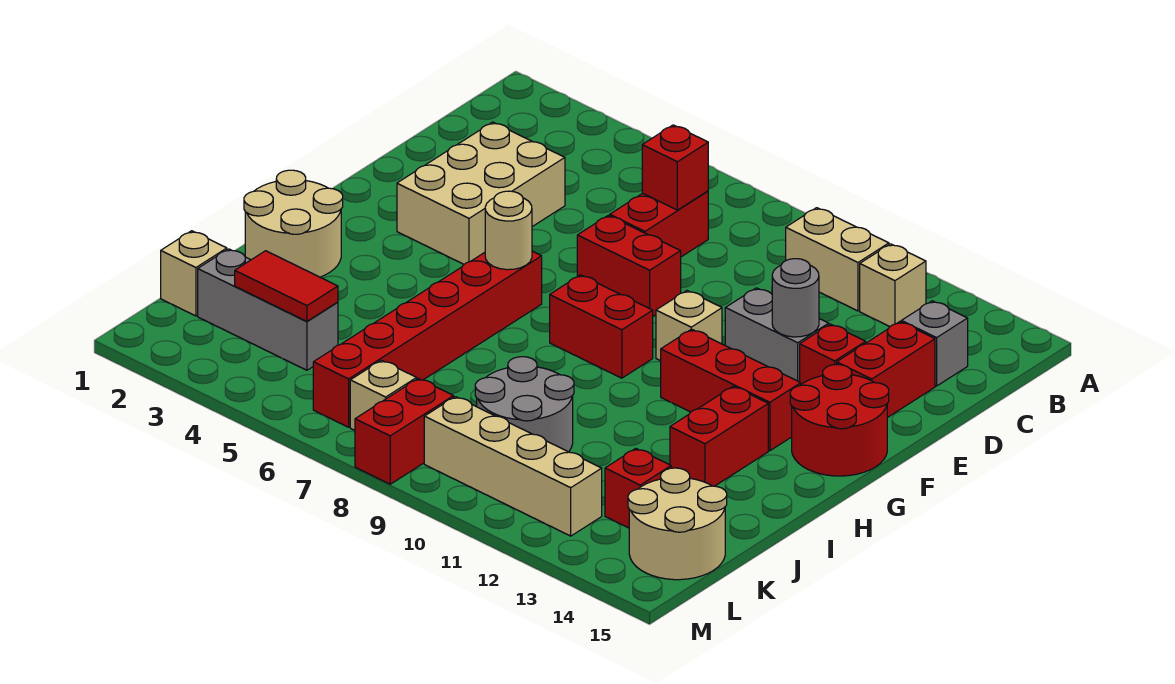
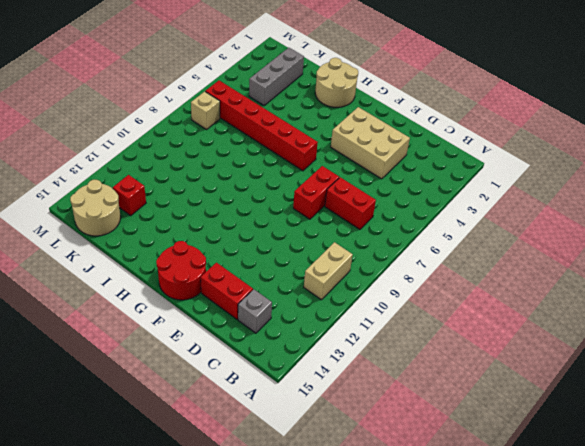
none -> tan 1x1 brick [860,244,926,327]
none -> grey 1x2 brick [725,288,829,382]
none -> red 1x1 brick [800,324,866,384]

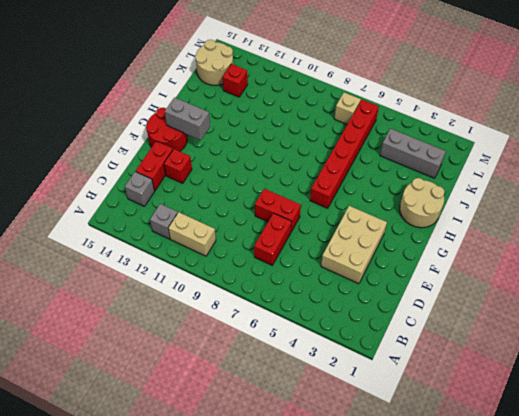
grey 1x1 brick [150,204,178,239] -> tan 1x1 brick [860,244,926,327]
grey 1x2 brick [165,98,210,140] -> grey 1x2 brick moved to [725,288,829,382]
none -> tan 1x1 brick [656,291,722,361]
none -> red 1x2 brick [550,275,653,378]
none -> red 1x3 brick [661,329,801,451]

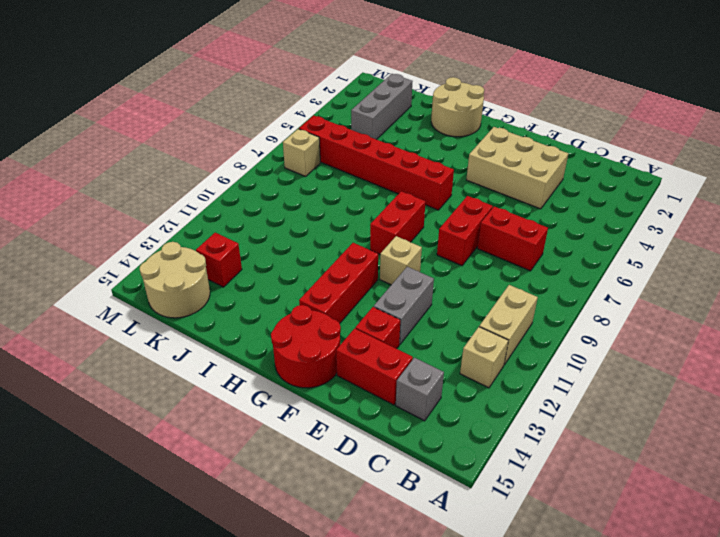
none -> red 1x2 brick [670,386,768,486]
none -> grey 2x2 round brick [475,357,574,452]
none -> tan 1x1 brick [161,231,227,316]

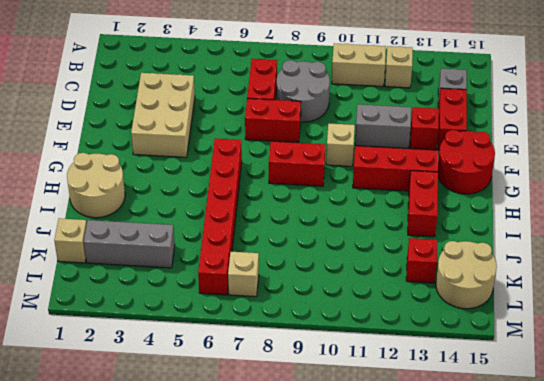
grey 2x2 round brick [277,60,330,122] -> grey 2x2 round brick moved to [475,357,574,452]
none -> red 1x2 brick [355,378,454,484]
none -> tan 1x4 brick [424,397,602,536]
none -> red 1x1 brick [642,125,708,210]

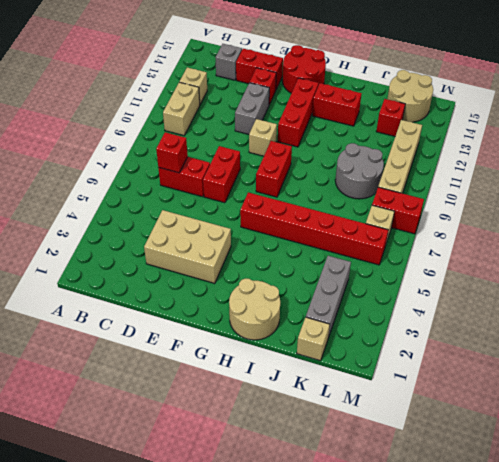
none -> grey 1x1 round brick [772,259,819,337]
none -> tan 1x1 round brick [485,191,532,270]
none -> red 1x2 tile [235,251,338,321]

